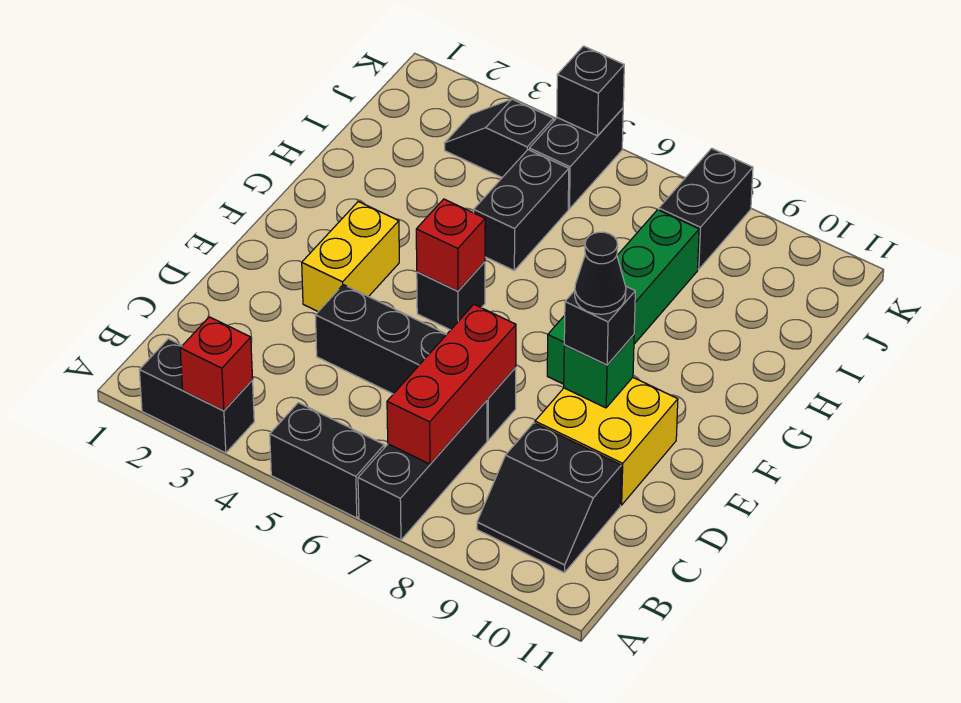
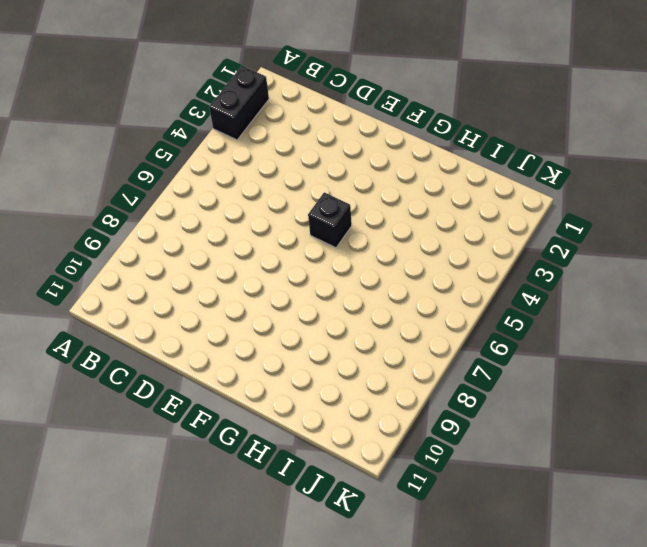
none -> black 1x2 brick [270,403,384,518]
none -> black 1x3 brick [358,400,487,540]
none -> black 2x2 slope [477,423,621,573]

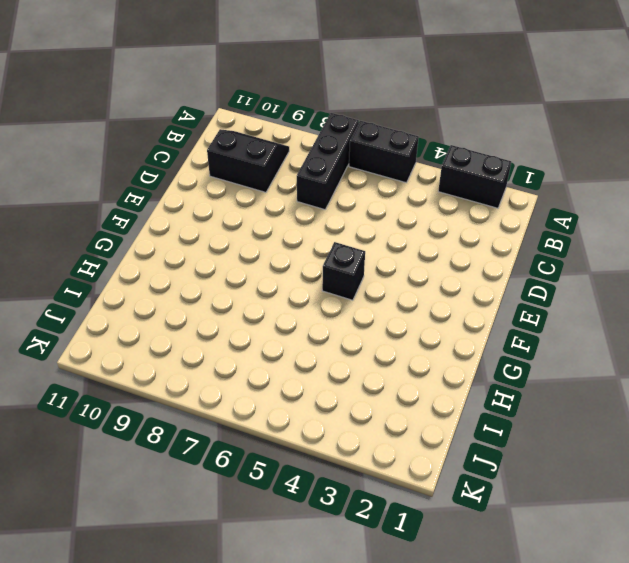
none -> black 1x4 brick [315,285,516,440]
none -> yellow 2x2 brick [535,378,678,505]
none -> yellow 1x2 brick [302,202,399,311]

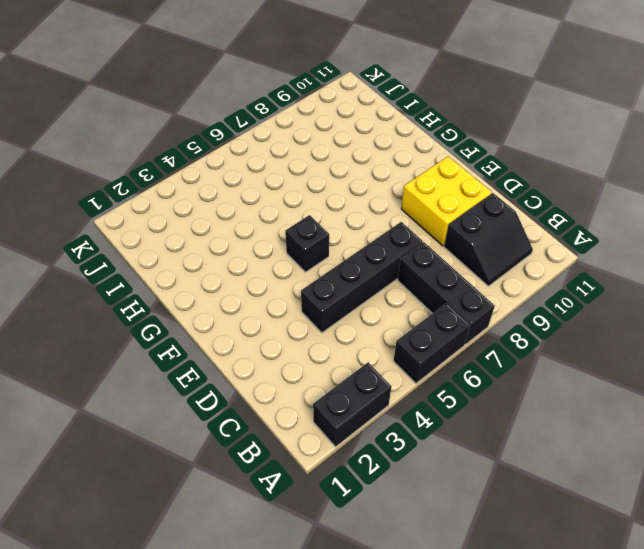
none -> yellow 1x2 brick [302,202,399,311]
none -> green 1x4 brick [547,210,699,384]
none -> black 1x2 brick [474,150,569,270]

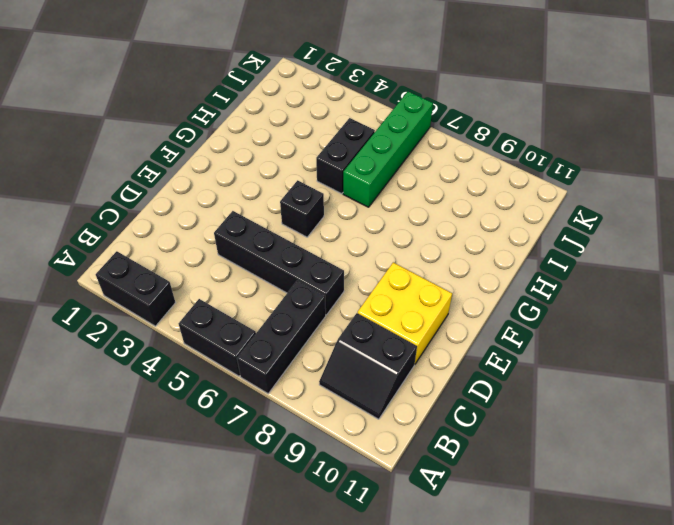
green 1x4 brick [343,92,433,207] -> green 1x4 brick moved to [547,210,699,384]
none -> yellow 1x2 brick [302,202,399,311]
none -> black 1x2 slope [444,99,553,178]
none -> black 1x2 brick [529,108,623,209]

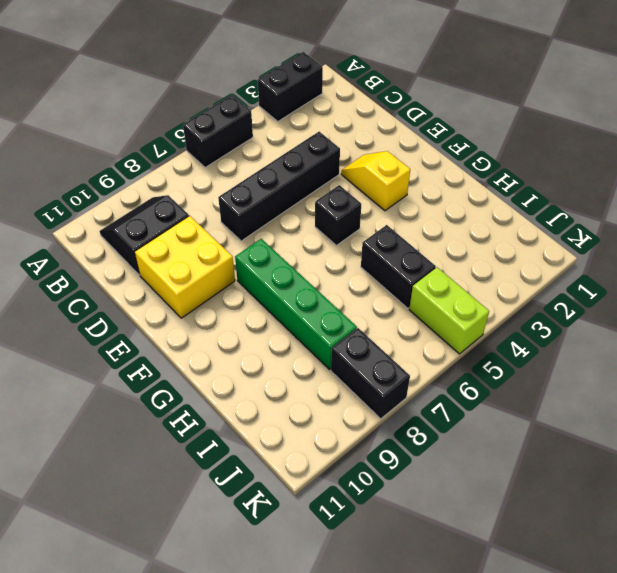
yellow 1x2 slope [341,151,410,211] -> yellow 1x2 brick [302,202,399,311]
lime 1x2 brick [409,267,489,354] -> black 1x2 brick [529,108,623,209]
none -> black 1x3 brick [358,400,487,540]
none -> black 1x2 slope [444,99,553,178]
none -> red 1x1 brick [180,317,253,411]

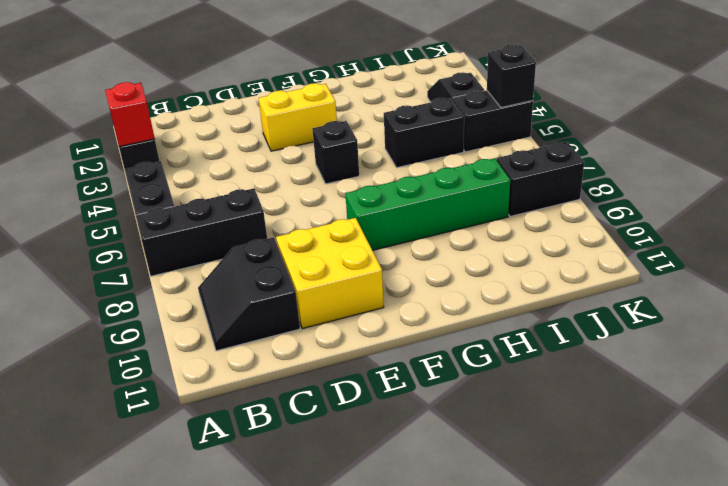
none -> black 1x4 brick [315,285,516,440]
none -> red 1x3 brick [387,305,516,464]
none -> green 1x1 brick [564,335,634,408]

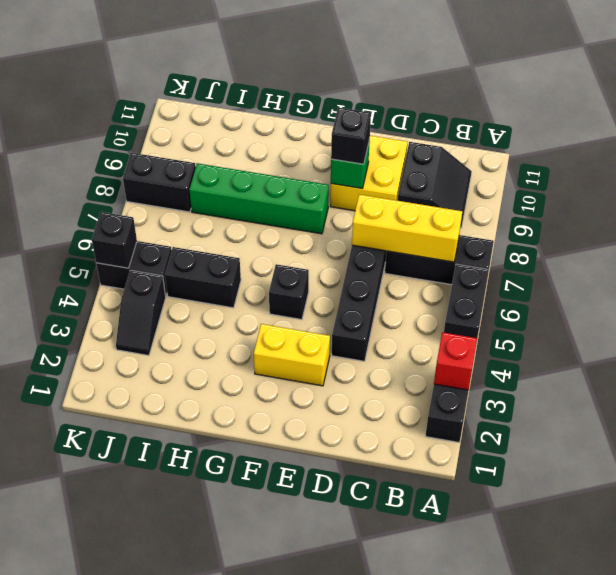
yellow 1x3 brick [352,194,462,262] -> red 1x3 brick [387,305,516,464]
none -> red 1x1 brick [416,199,485,291]
none -> black 1x1 cone [575,232,626,314]

